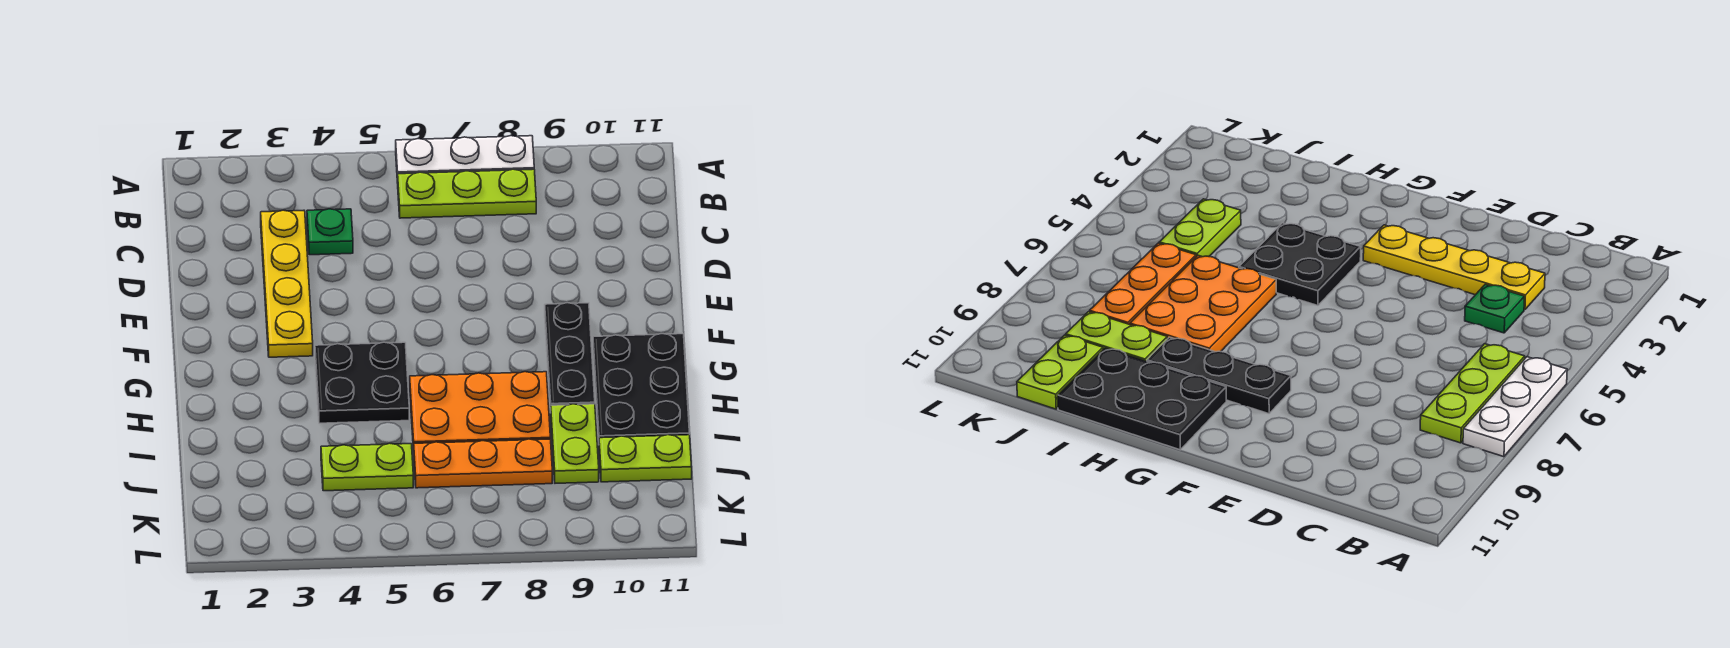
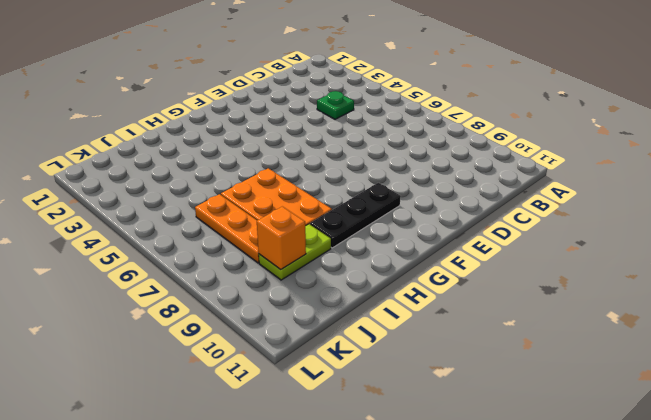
orange 1x1 brick [257,206,306,269] -> none
none -> white 1x3 plate [396,136,534,183]
none -> lime 1x3 plate [398,169,536,218]
none -> yellow 1x4 plate [261,210,313,357]

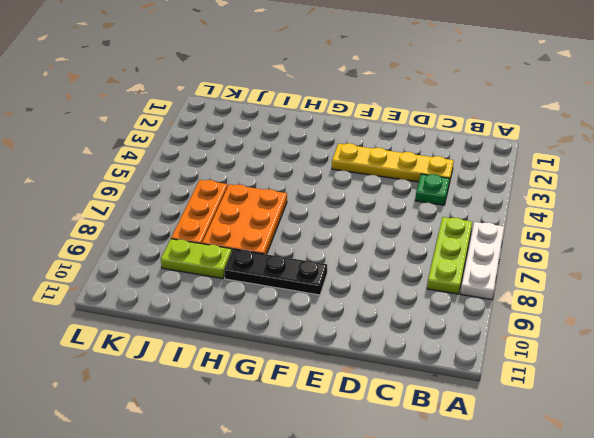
none -> black 2x2 plate [315,342,409,423]
none -> black 2x3 plate [593,334,690,439]
none -> lime 1x2 plate [321,443,413,491]

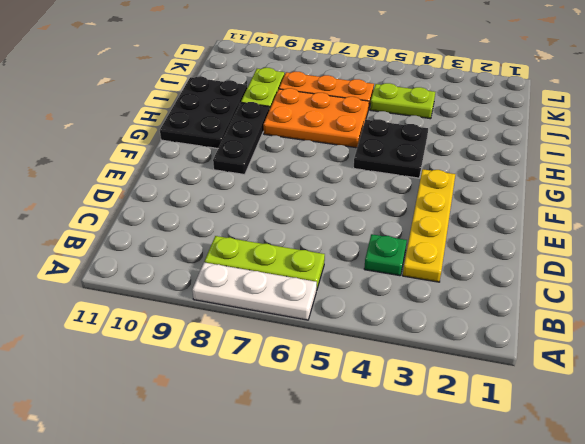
none -> lime 1x2 plate [599,435,692,482]

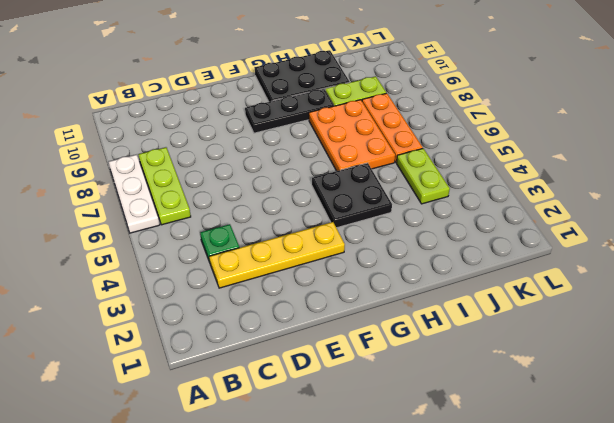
none -> lime 1x2 plate [599,435,692,482]

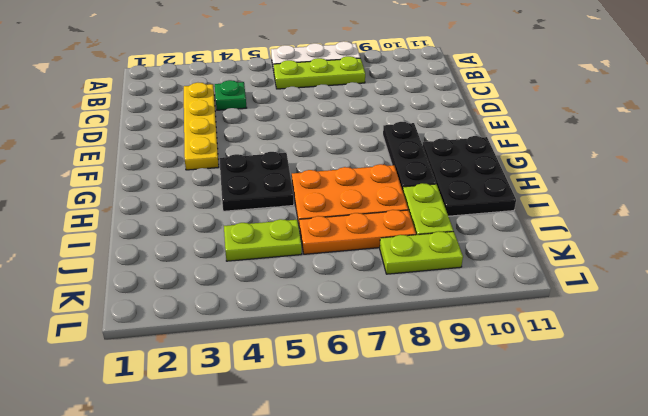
lime 1x2 plate [380,231,463,274] -> lime 1x2 plate moved to [599,435,692,482]

